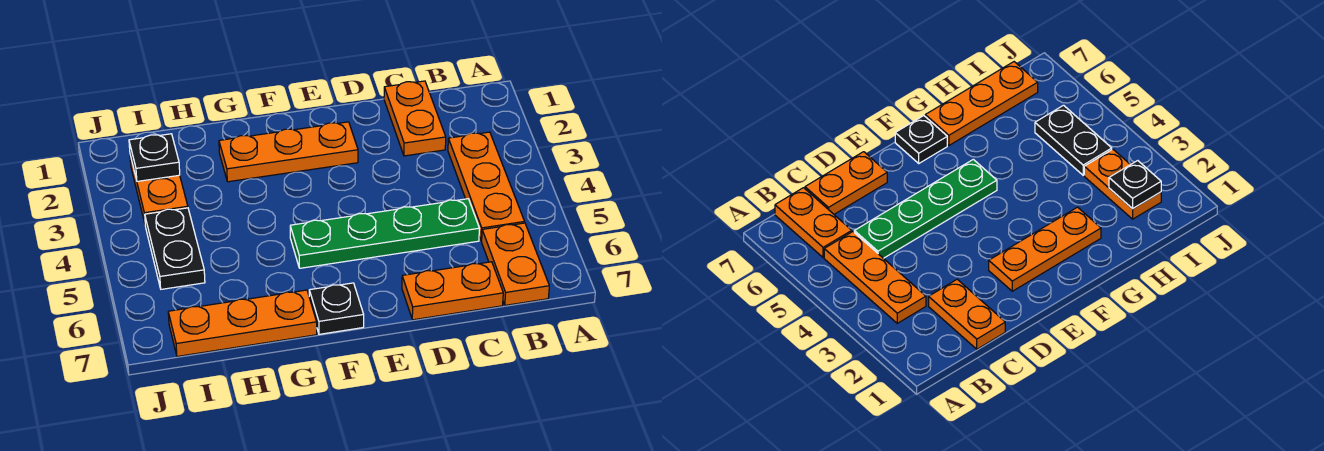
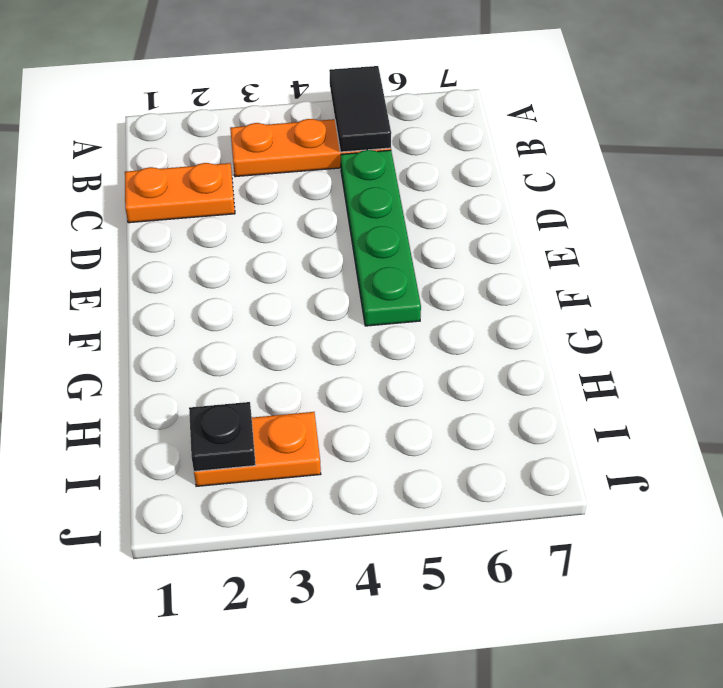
black 1x2 tile [329,66,391,152] -> none
none -> orange 1x2 plate [482,223,549,305]
none -> orange 1x2 plate [402,262,503,320]

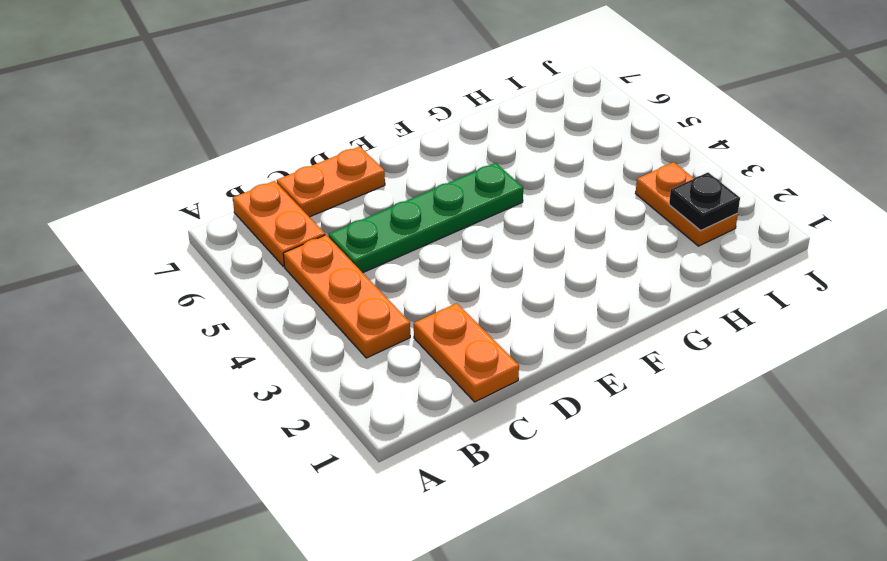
none -> orange 1x3 plate [219,122,358,182]
none -> black 1x1 plate [309,283,364,334]

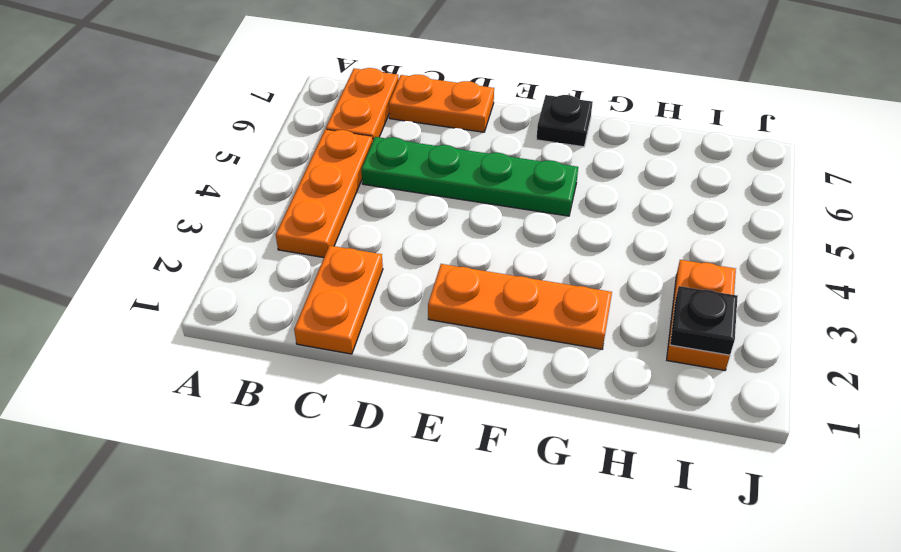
none -> orange 1x3 plate [168,290,317,356]
none -> black 1x2 plate [145,208,205,289]

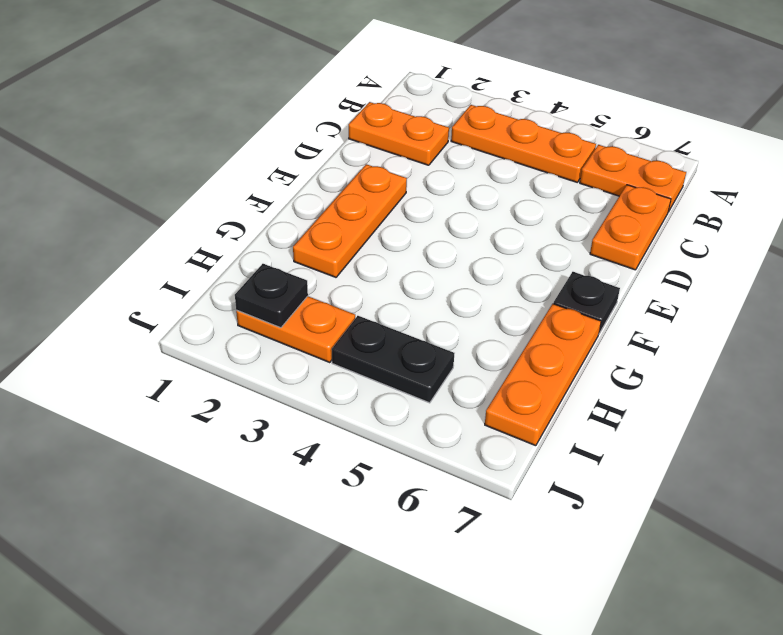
none -> green 1x4 plate [290,199,479,268]

